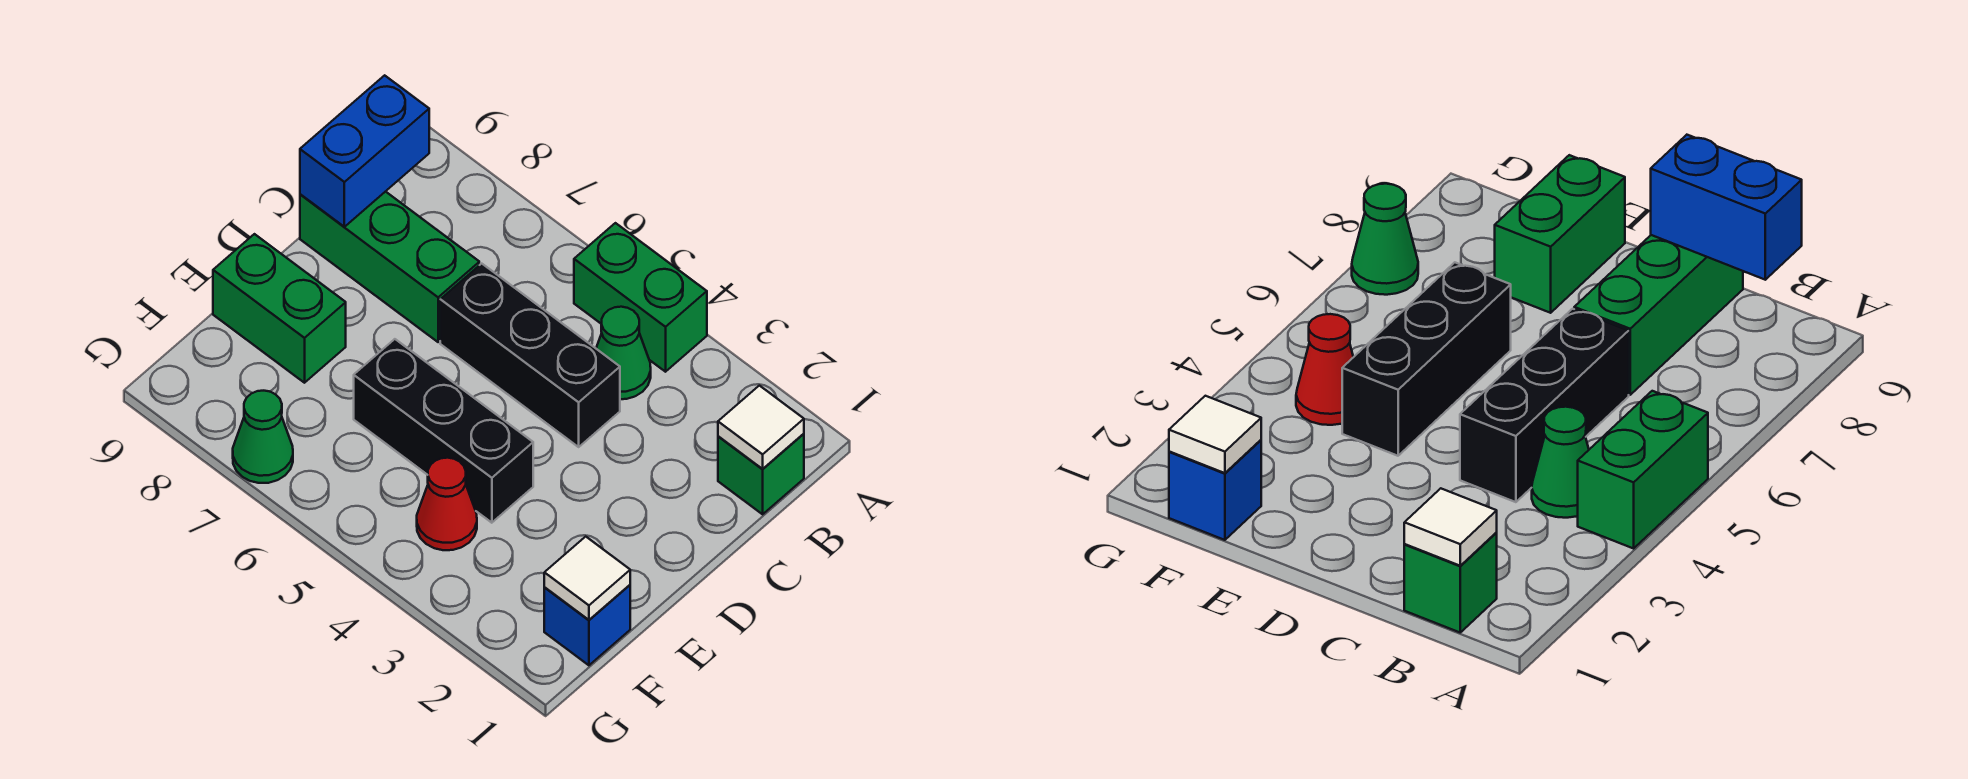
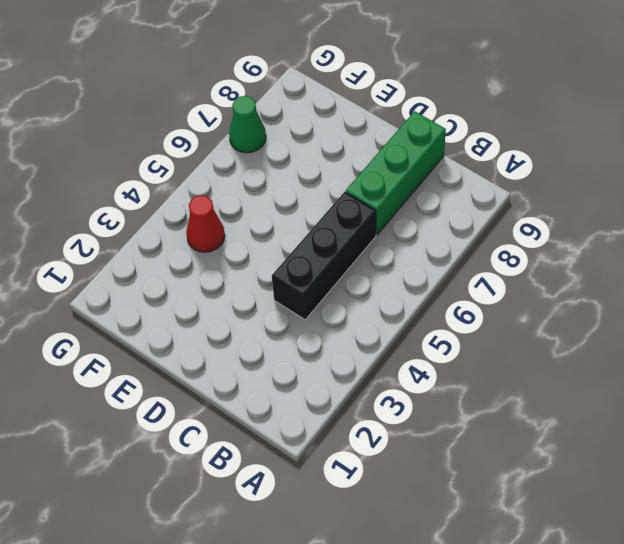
none -> green 1x2 brick [574,223,707,372]
none -> green 1x1 brick [718,434,804,514]
none -> green 1x1 cone [596,307,651,399]

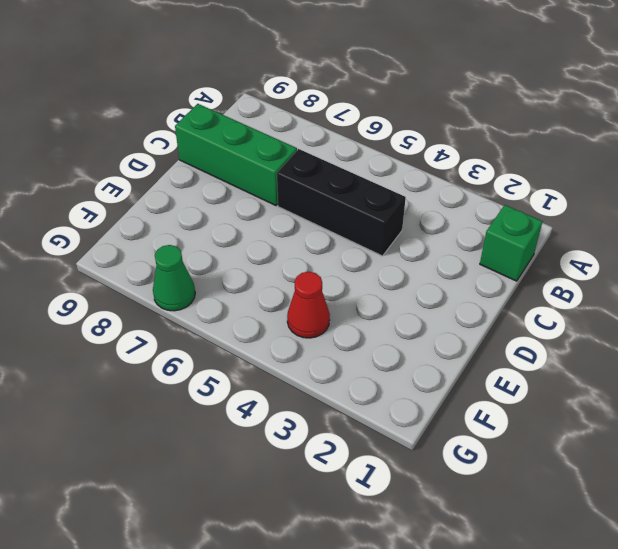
none -> green 1x2 brick [574,223,707,372]
none -> green 1x1 cone [596,307,651,399]
none -> black 1x3 brick [354,339,533,523]

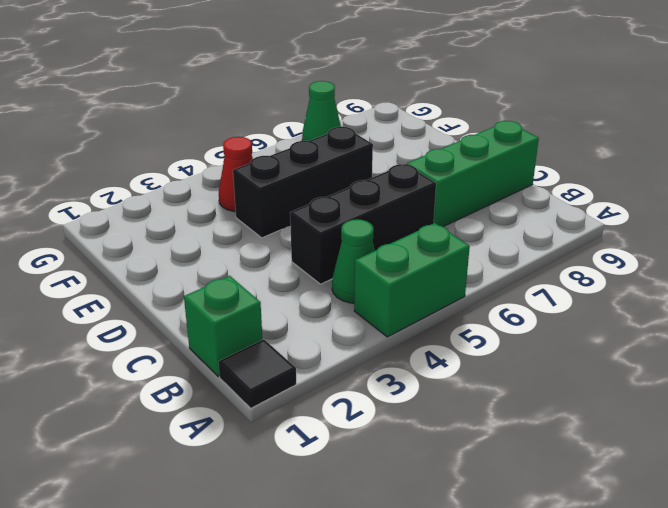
black 1x1 tile [218,339,296,408] -> none
none -> green 1x2 brick [213,234,346,383]
none -> blue 1x1 brick [544,585,630,665]
none -> white 1x1 tile [718,386,804,469]

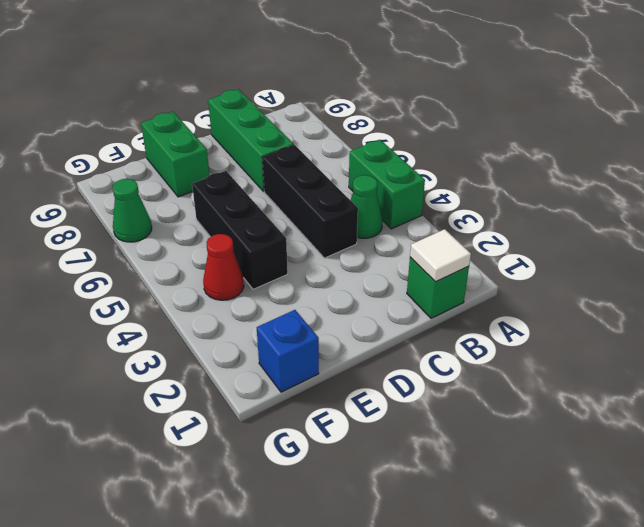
none -> blue 1x2 brick [300,75,429,227]
none -> white 1x1 tile [544,537,630,620]

